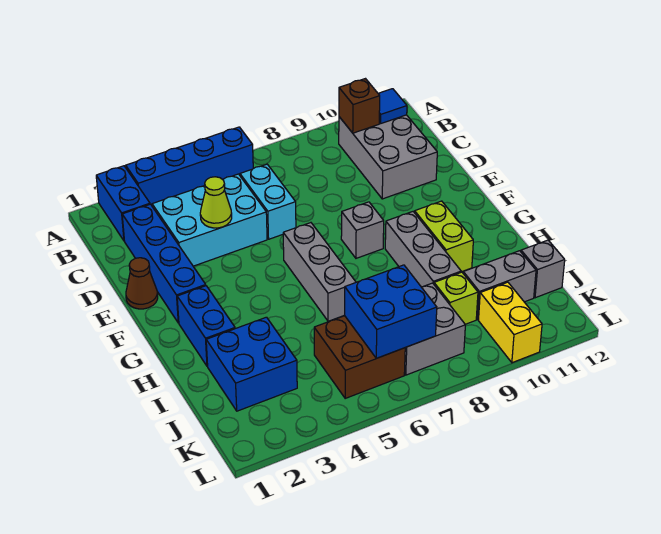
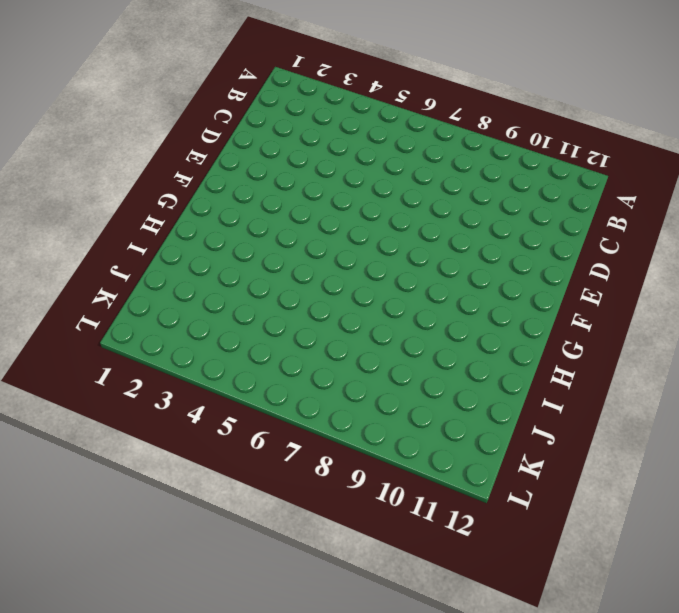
none -> blue 1x2 brick [96,166,150,240]
none -> blue 1x4 brick [126,127,253,205]
none -> grey 2x3 brick [339,115,437,199]

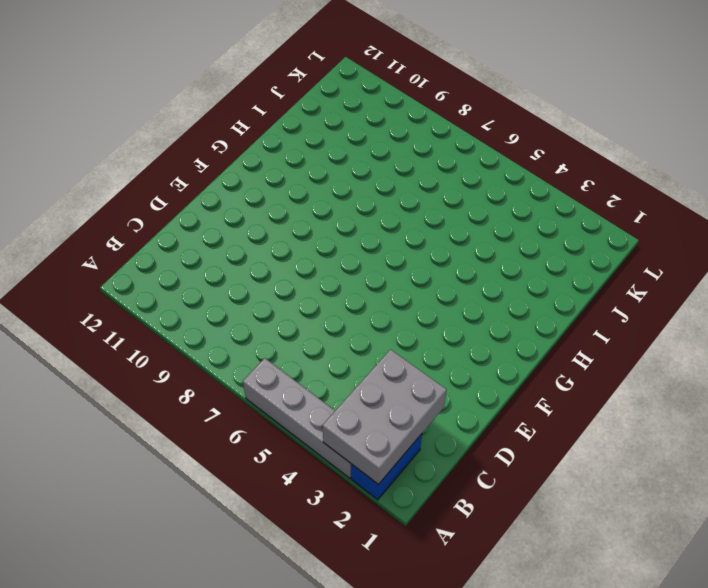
grey 2x3 brick [322,350,447,484] -> grey 2x3 brick moved to [339,115,437,199]
grey 1x4 brick [243,358,351,478] -> blue 1x4 brick [126,127,253,205]
none -> blue 1x4 brick [122,204,206,323]
none -> cyan 2x3 brick [152,174,267,266]
none -> cyan 1x2 brick [240,164,296,239]

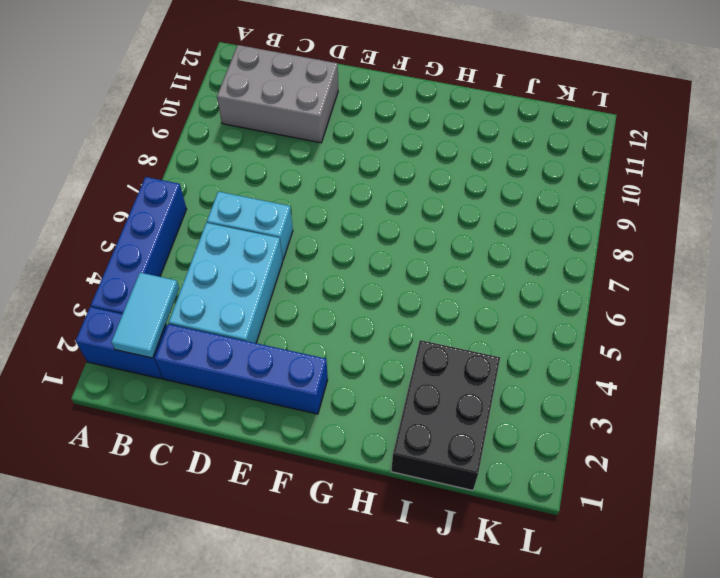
cyan 1x2 tile [111,273,179,358] -> none
black 2x3 brick [391,340,500,490] -> blue 2x2 brick [206,317,297,411]
none -> brown 1x1 cone [126,258,158,309]
none -> grey 1x3 brick [283,223,356,321]
none -> grey 1x1 brick [341,202,384,258]

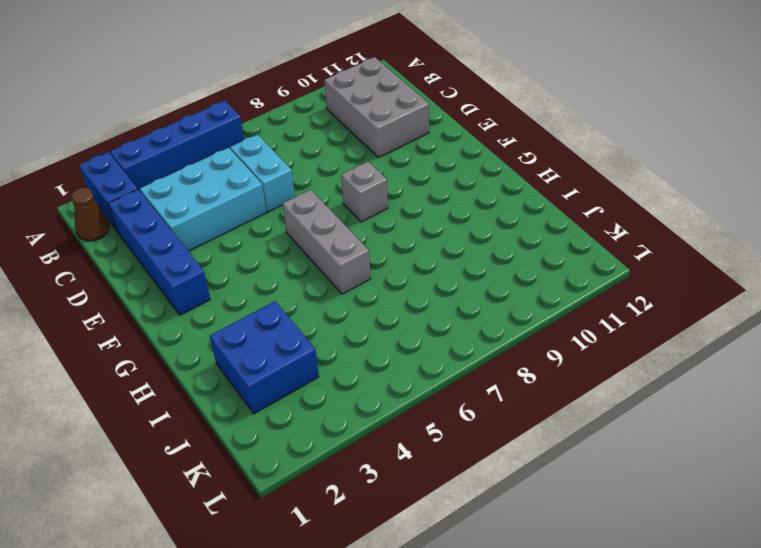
brown 1x1 cone [71,188,109,241] -> brown 1x1 cone moved to [126,258,158,309]
none -> blue 1x2 brick [177,286,235,366]
none -> grey 1x3 brick [385,212,461,287]
none -> lime 1x2 brick [415,201,473,272]

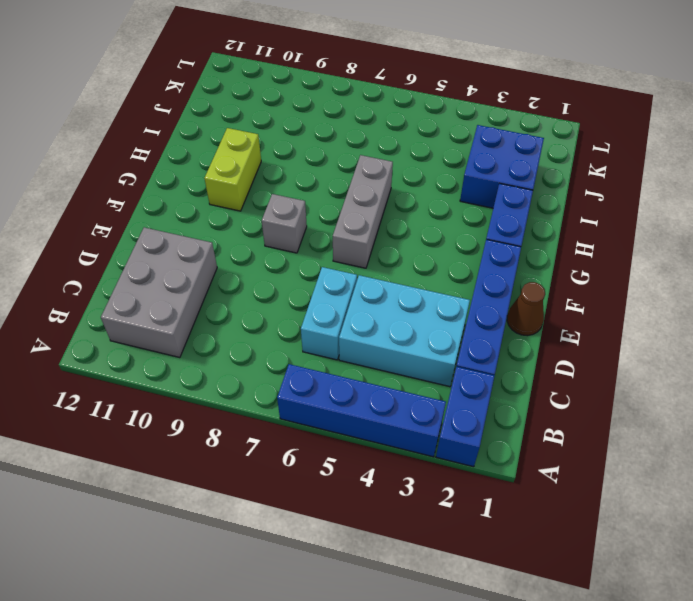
none -> grey 1x3 brick [385,212,461,287]
none -> brown 2x2 brick [314,316,405,398]
none -> grey 2x2 brick [404,283,465,375]

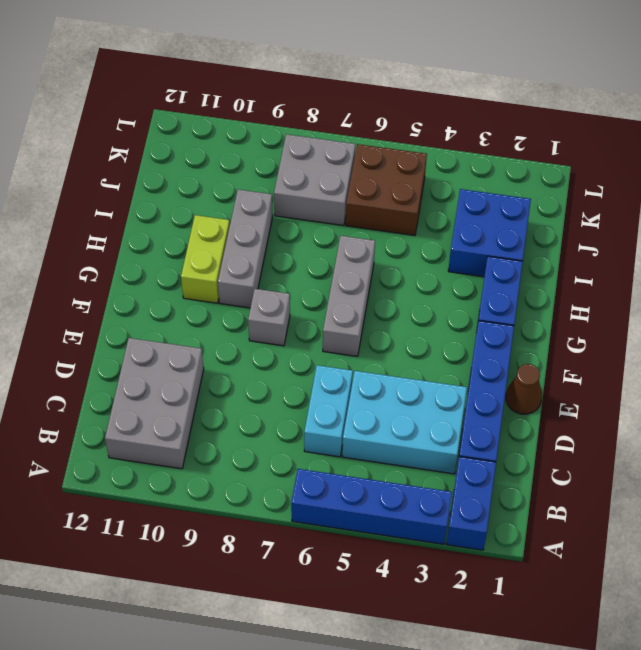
none -> lime 1x1 brick [434,272,478,324]
none -> grey 1x2 brick [463,251,536,319]
none -> grey 1x1 brick [521,240,565,298]

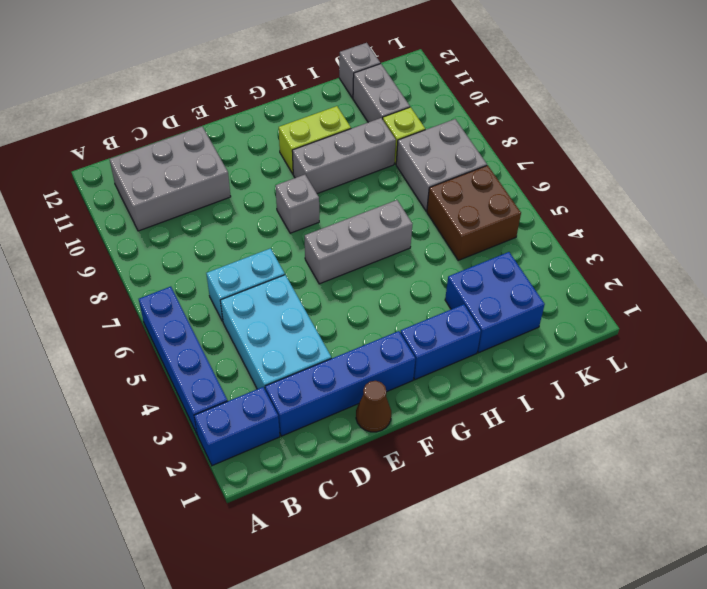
none -> yellow 1x2 brick [479,282,542,363]
none -> brown 1x1 brick [339,79,380,133]
none -> blue 1x1 tile [378,89,407,123]

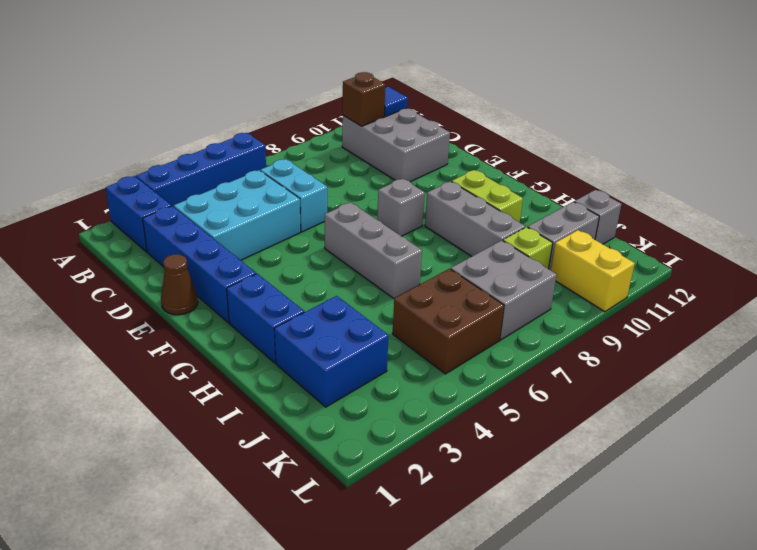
none -> lime 1x1 cone [200,177,232,228]
none -> blue 2x2 brick [345,265,437,358]

